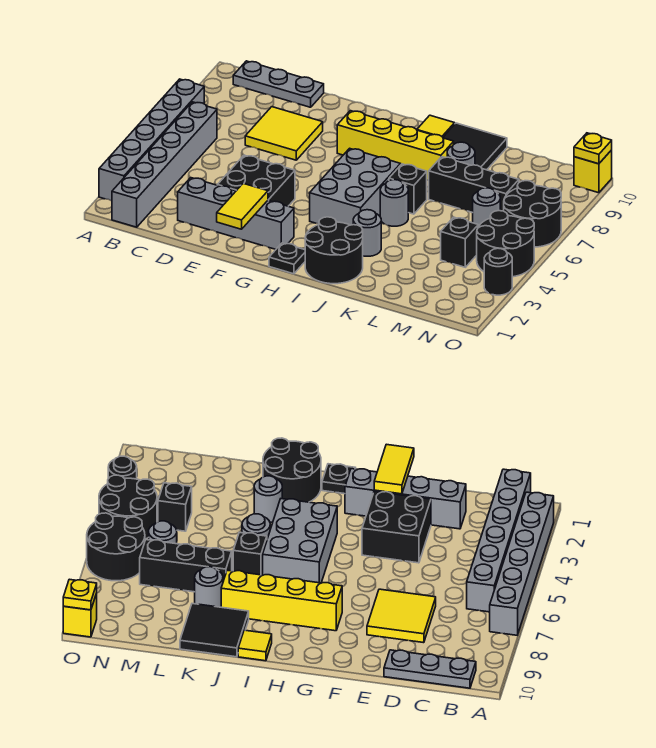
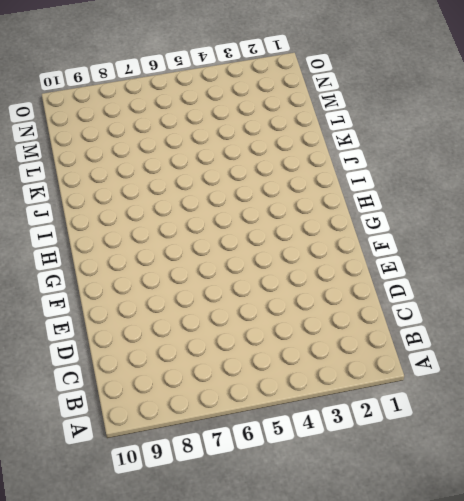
none -> grey 1x6 brick [99,79,204,201]
none -> grey 1x6 brick [112,102,217,227]
none -> grey 1x3 plate [233,61,324,107]

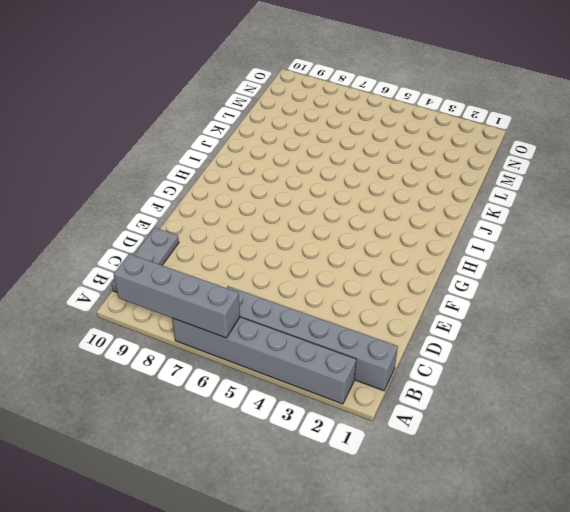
grey 1x4 brick [114,254,240,338] -> grey 1x4 brick turned to [178,178,294,249]
none -> yellow 2x2 tile [245,107,323,160]
none -> black 2x2 brick [218,155,295,206]
none -> yellow 1x4 brick [337,111,454,180]

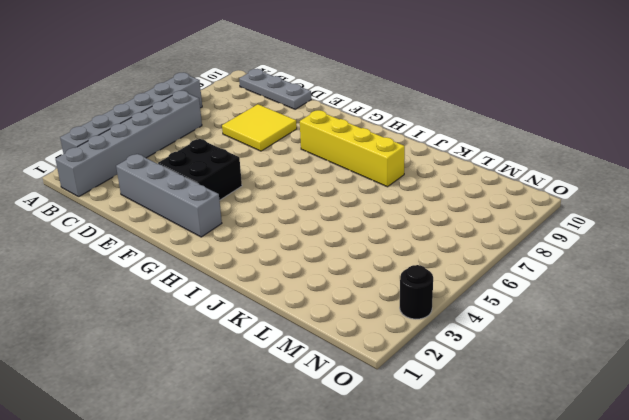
none -> black 1x1 plate [269,243,305,274]
none -> grey 2x3 brick [310,148,401,225]
none -> black 2x2 round brick [305,217,363,284]

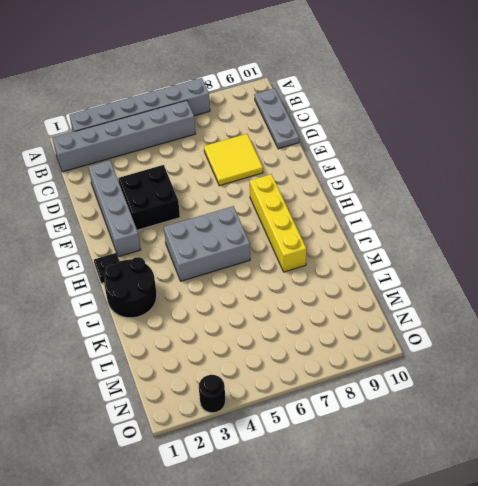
none -> yellow 1x1 tile [417,115,455,137]
none -> grey 1x1 round brick [353,210,381,256]
none -> grey 1x1 round brick [380,180,408,226]

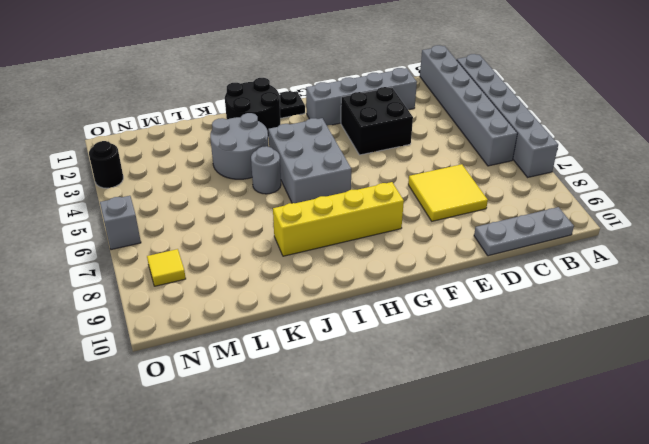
grey 2x2 round brick [210,113,269,179] -> grey 1x1 round brick [353,210,381,256]
yellow 1x1 tile [147,249,186,286] -> yellow 1x1 tile moved to [417,115,455,137]
grey 1x1 brick [100,196,141,250] -> black 2x2 round brick [504,181,561,247]
none -> black 1x1 brick [389,164,427,214]
none -> black 2x2 tile [443,123,507,170]
none -> black 1x3 brick [428,157,519,213]

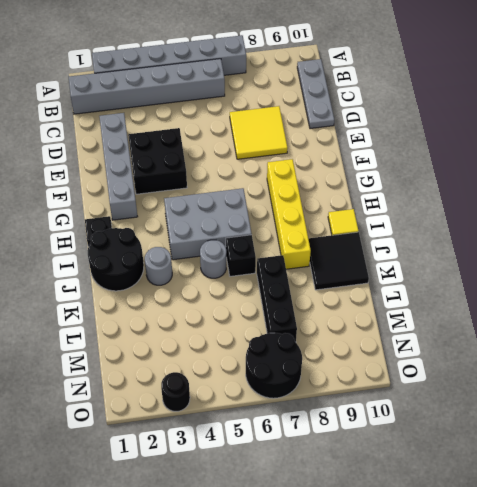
none -> grey 1x1 round brick [447,142,475,165]
none -> black 1x1 brick [441,217,478,267]
none -> grey 1x1 round brick [473,188,500,226]

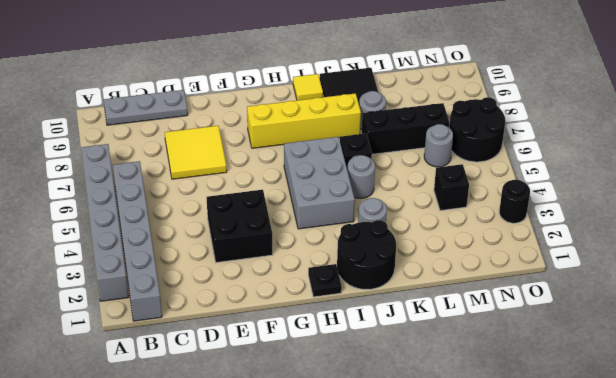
none -> grey 1x4 brick [178,178,294,249]
none -> black 2x2 round brick [477,211,534,277]
none -> yellow 1x1 brick [574,150,612,193]

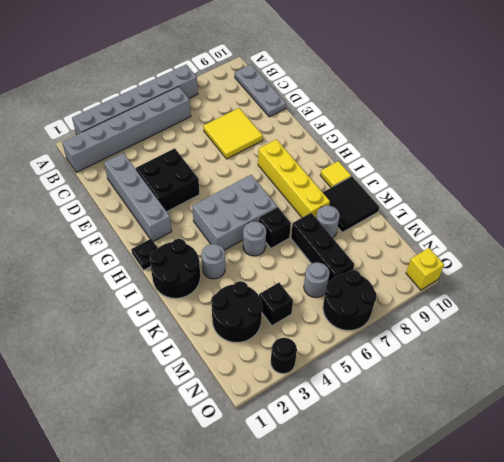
black 2x2 round brick [211,281,263,342] -> black 2x2 round brick moved to [477,211,534,277]
none -> yellow 1x2 tile [217,184,268,229]
none -> yellow 1x1 plate [574,133,612,164]

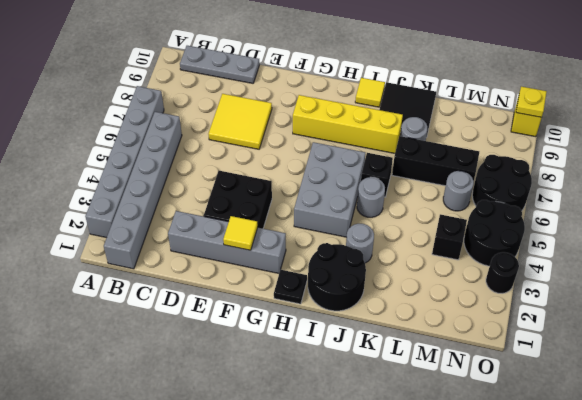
yellow 1x1 tile [223,216,258,250] -> yellow 1x2 tile [217,184,268,229]

